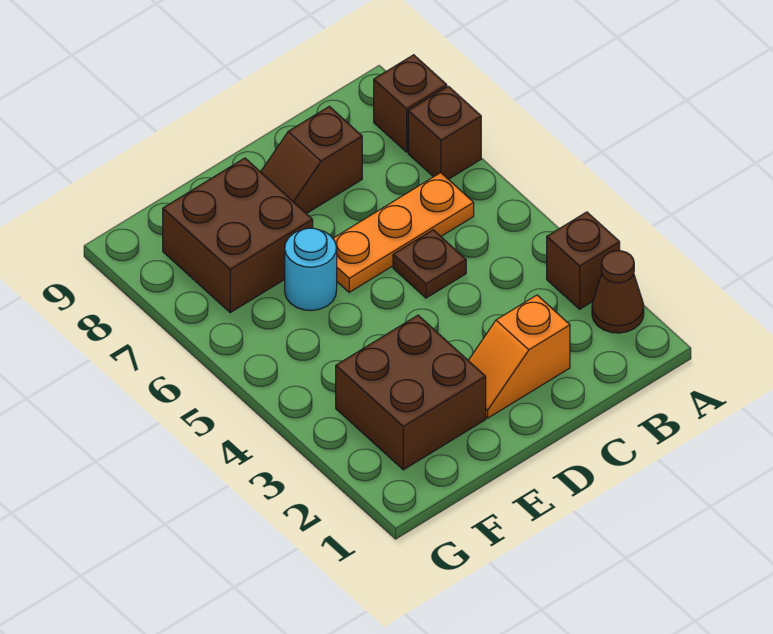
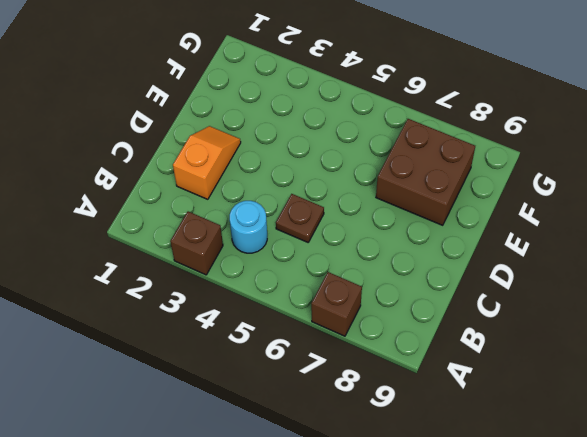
cyan 1x1 round brick [230,201,267,253] -> cyan 1x1 round brick moved to [285,228,337,310]
none -> brown 1x1 cone [592,251,644,333]
none -> brown 1x1 brick [374,55,447,152]

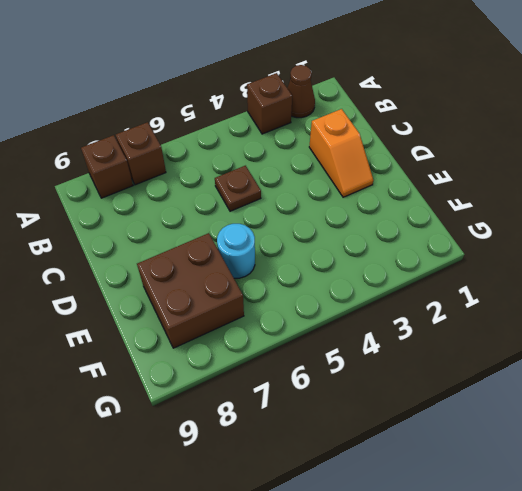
none -> orange 1x3 plate [333,173,474,292]
none -> brown 1x2 slope [261,106,362,214]

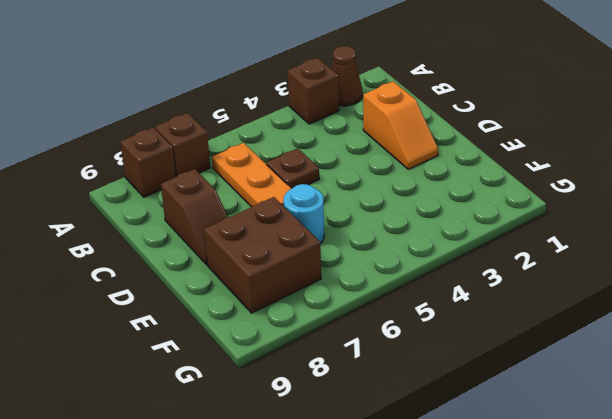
none -> brown 2x2 brick [336,315,486,470]

